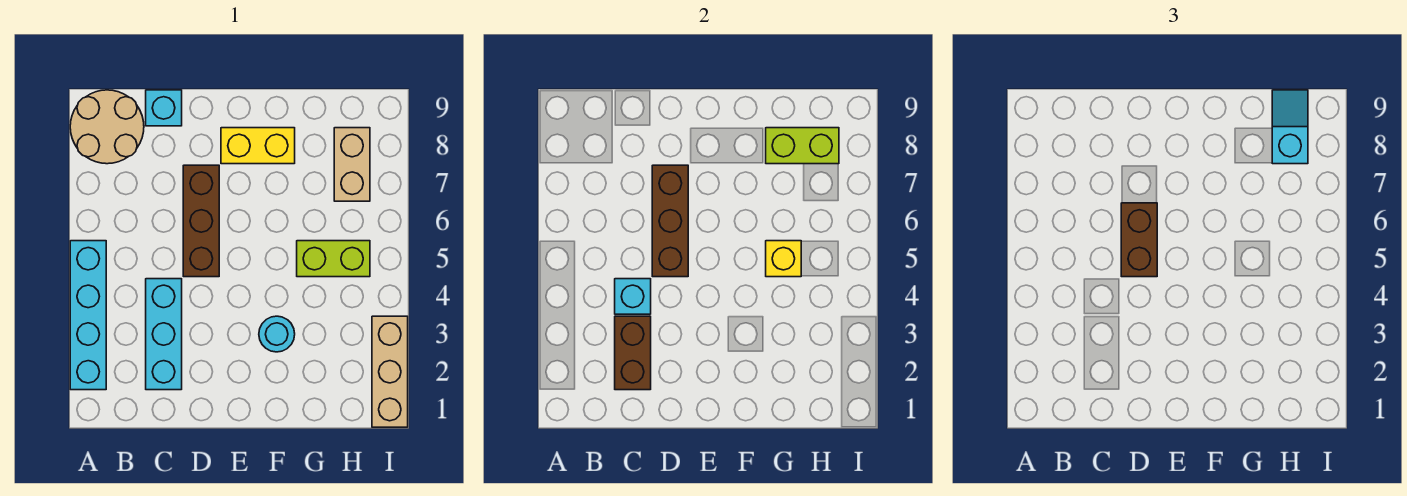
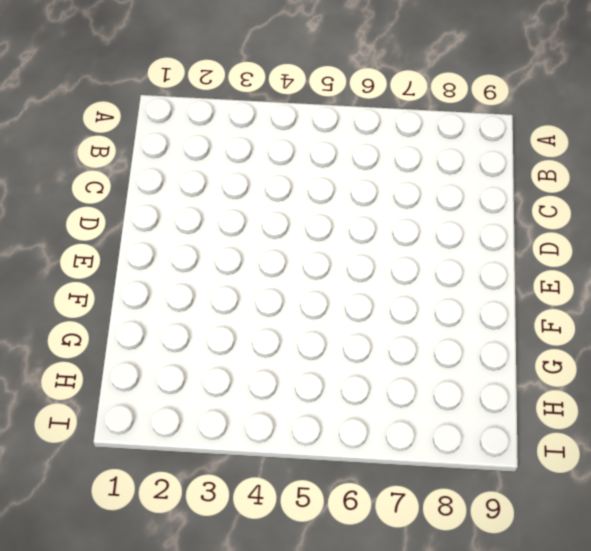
none -> cyan 1x4 brick [70,241,106,390]
none -> tan 2x2 round brick [70,90,144,164]
none -> cyan 1x3 brick [146,279,182,390]

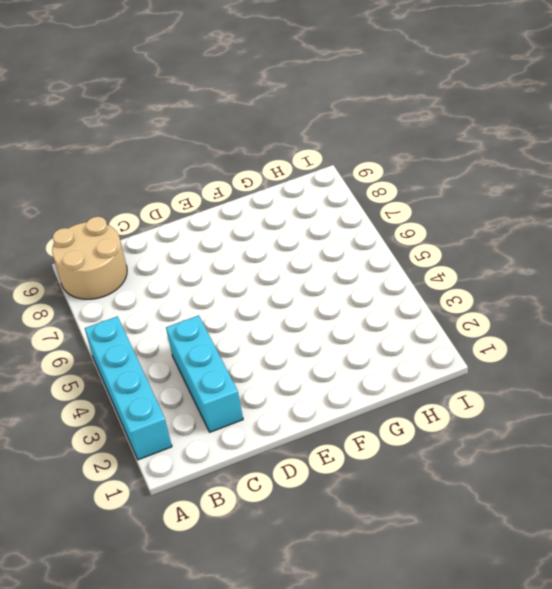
none -> cyan 1x1 brick [146,90,182,126]
none -> brown 1x3 brick [183,165,219,277]
none -> yellow 1x2 brick [221,128,295,164]

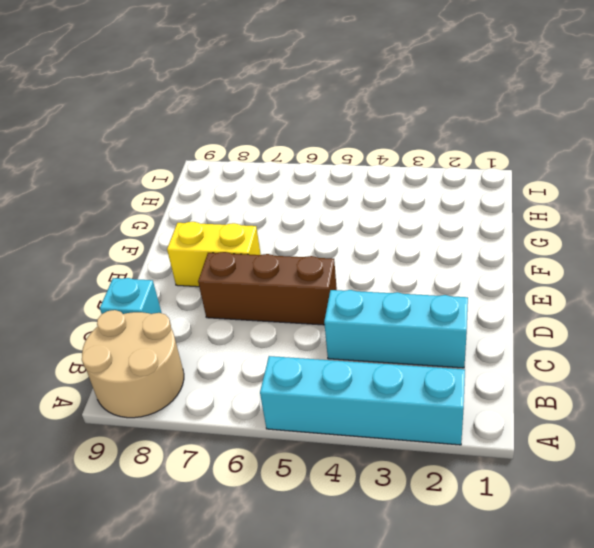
yellow 1x2 brick [167,222,261,287] -> yellow 1x2 brick turned to [221,128,295,164]
none -> cyan 1x1 round brick [259,316,295,352]
none -> lime 1x2 brick [297,241,370,277]
none -> tan 1x2 brick [334,128,370,201]

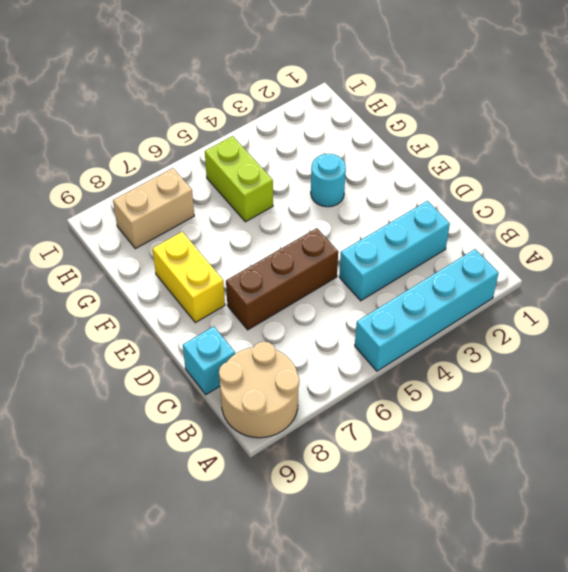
none -> tan 1x3 brick [372,316,408,427]
none -> brown 1x2 brick [615,316,651,390]
none -> cyan 1x1 brick [615,279,651,314]

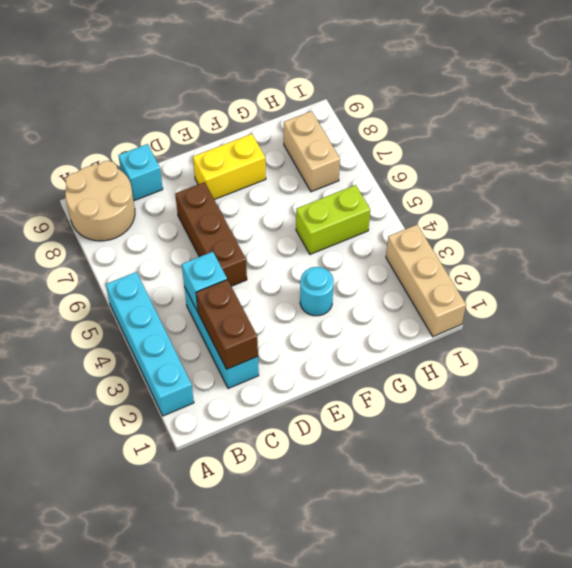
none -> brown 1x3 brick [652,165,688,277]
none -> yellow 1x1 brick [766,241,801,277]
none -> lime 1x2 brick [766,128,839,164]

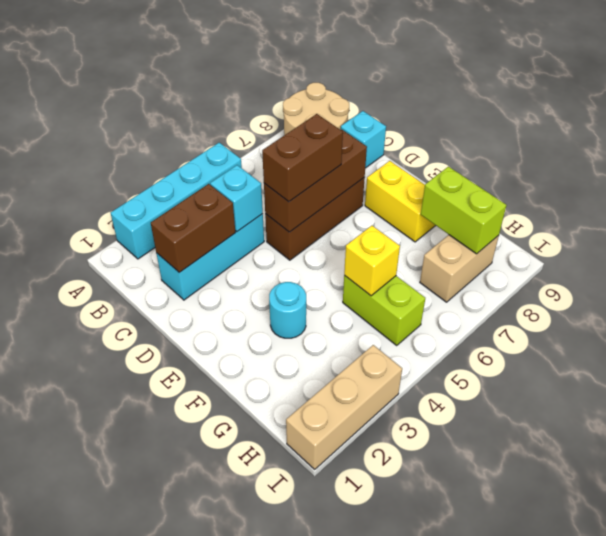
none -> cyan 1x2 slope [1272,90,1308,164]

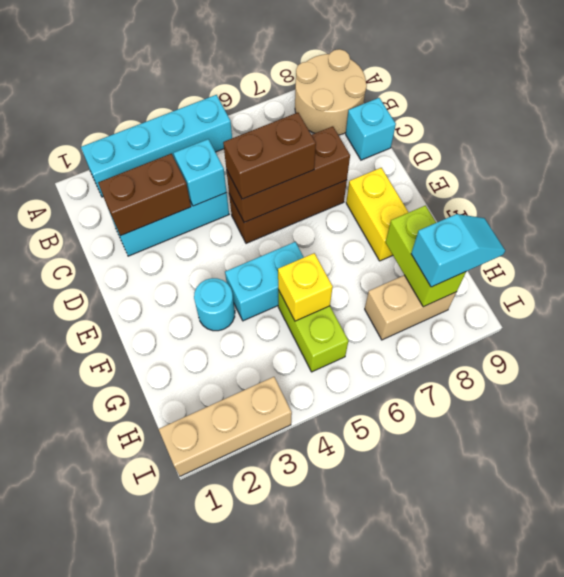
cyan 1x2 brick [225,242,304,321] -> none

